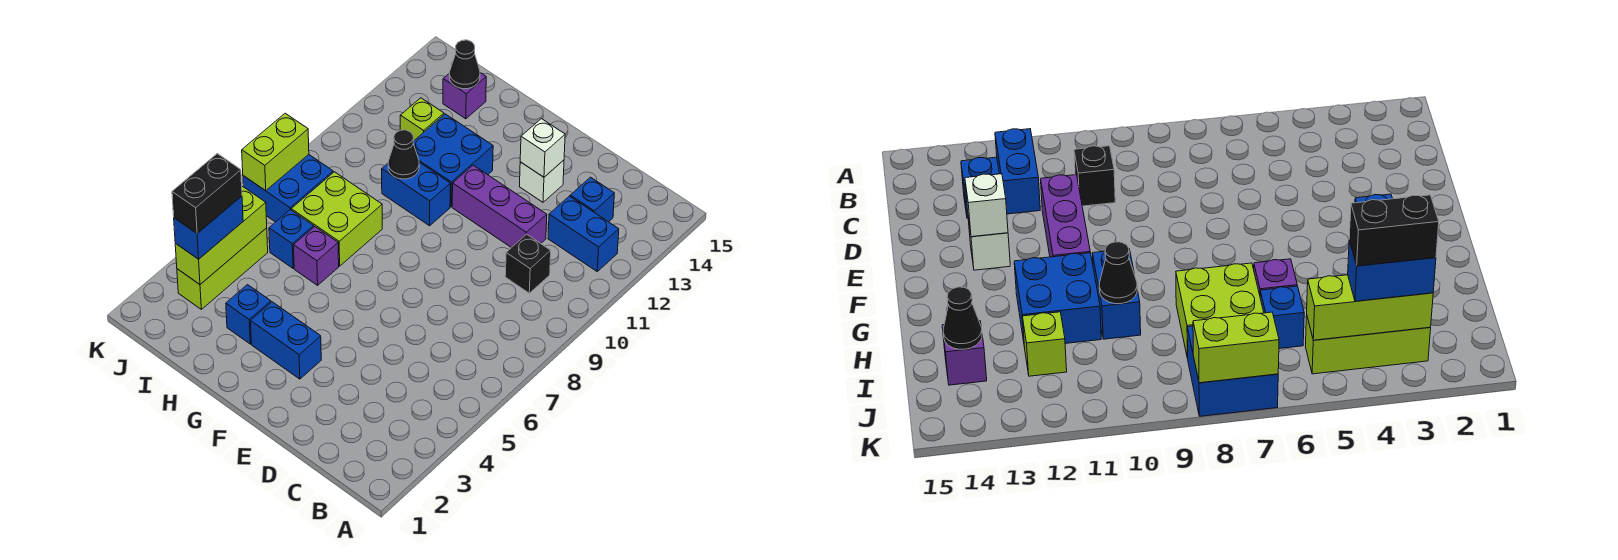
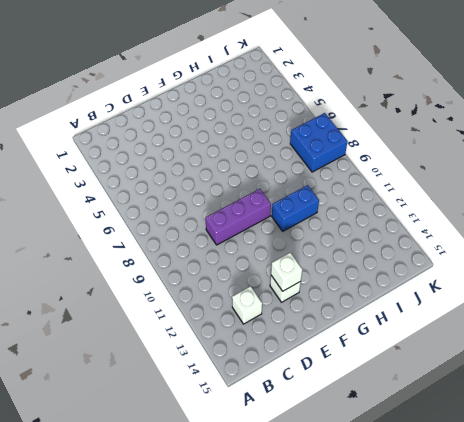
white 1x1 brick [232,286,262,324] -> blue 1x1 brick [570,177,614,222]
purple 1x3 brick [205,189,271,245] -> purple 1x3 brick moved to [452,165,547,248]
none -> blue 1x2 brick [548,196,619,271]
none -> black 1x1 brick [505,234,551,293]
none -> blue 1x2 brick [251,302,321,379]

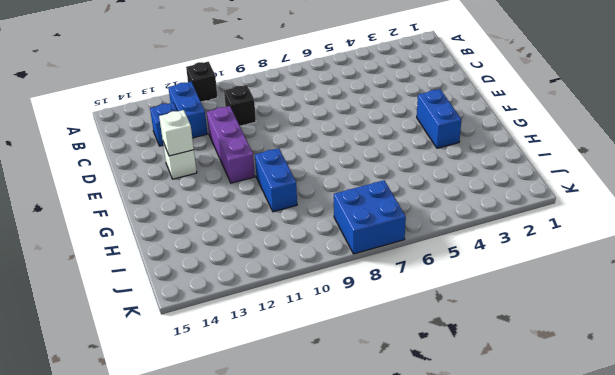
black 1x1 brick [186,62,218,102] -> none
none -> blue 2x2 brick [413,114,493,207]
none -> blue 1x1 brick [226,285,271,344]
none -> purple 1x1 brick [294,227,339,285]

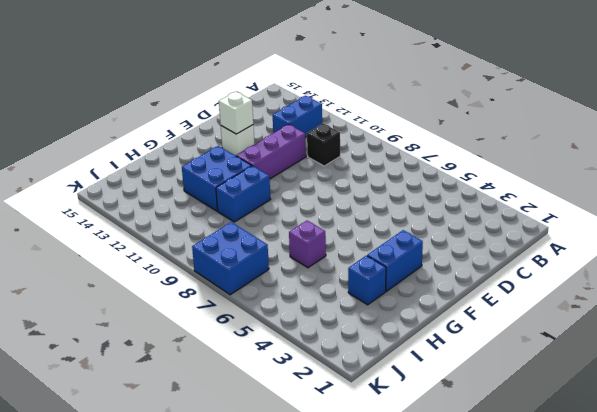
none -> blue 1x1 brick [570,177,614,222]
none -> lime 2x2 brick [291,172,382,266]
none -> blue 1x1 brick [269,210,314,268]

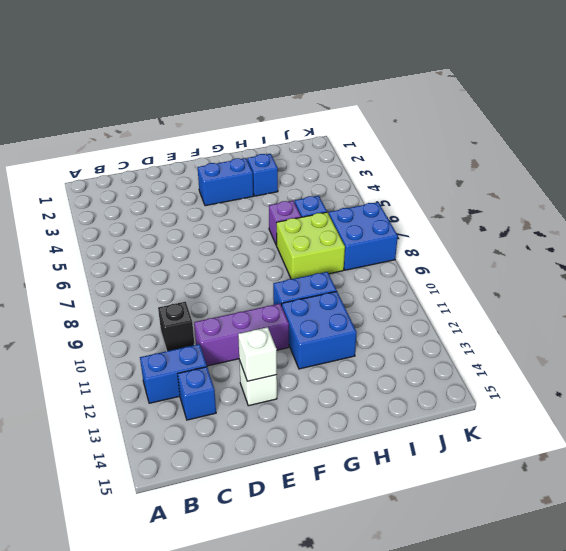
none -> lime 1x1 brick [400,98,444,141]
none -> purple 1x1 brick [443,73,486,119]
none -> lime 1x3 brick [177,228,268,309]

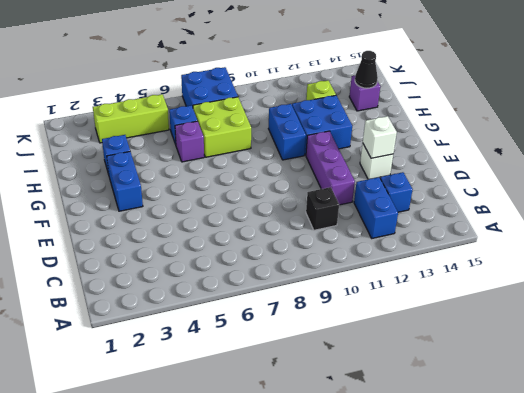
none -> black 1x1 cone [388,130,419,179]
none -> lime 1x3 brick [175,187,267,284]
none -> lime 1x2 brick [242,113,309,191]

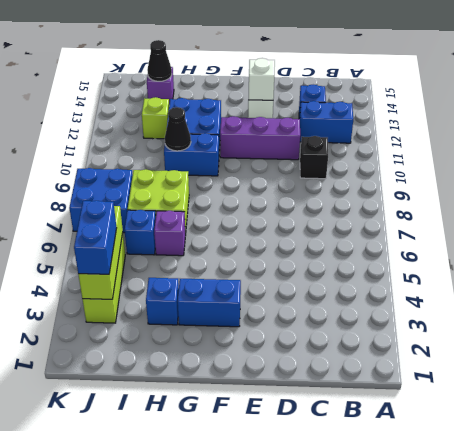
none -> lime 1x2 brick [242,113,309,191]
none -> black 1x2 brick [172,154,242,233]

